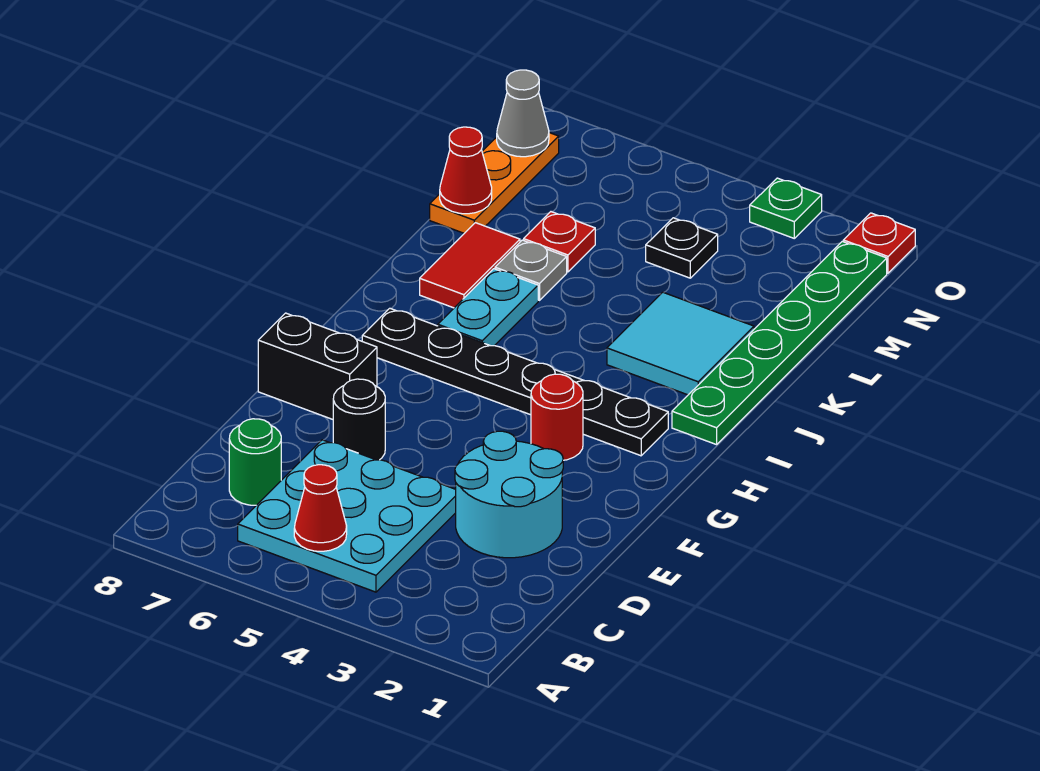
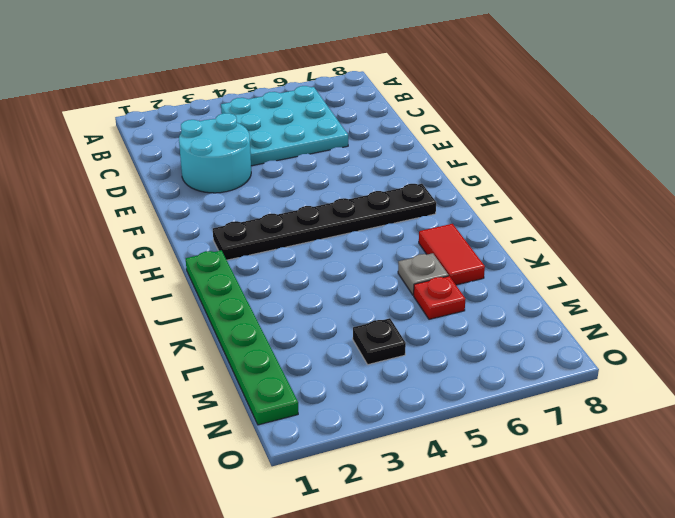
none -> green 1x1 round brick [229,419,281,505]
none -> black 1x1 round brick [333,379,385,460]
none -> black 1x2 brick [258,313,377,419]

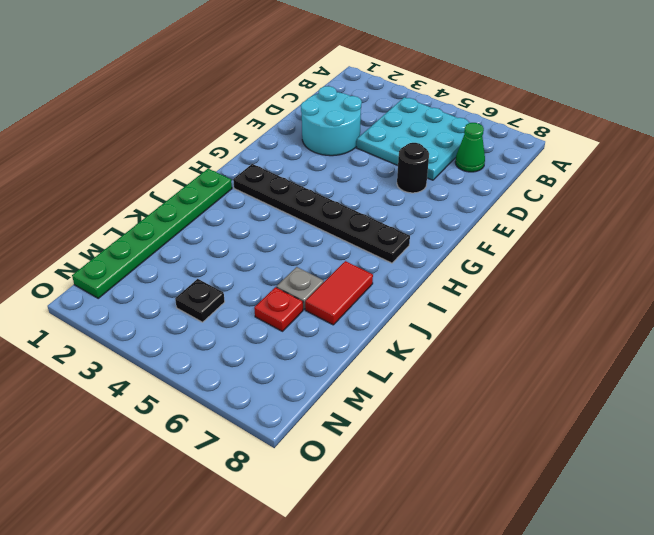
green 1x1 cone [455,123,485,172] -> green 1x1 round brick [229,419,281,505]
none -> black 1x2 brick [258,313,377,419]
none -> red 1x1 round brick [531,374,583,460]
none -> cyan 1x2 plate [438,269,538,346]

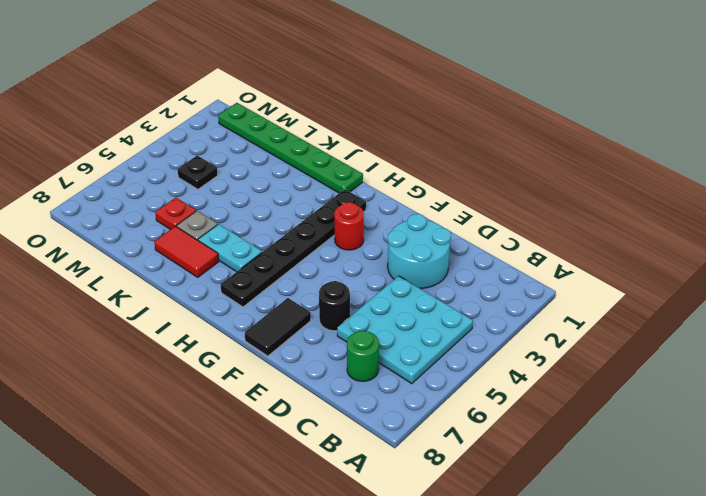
black 1x2 tile [245,298,311,356] -> black 1x2 brick [258,313,377,419]
none -> cyan 2x2 tile [607,292,754,395]
none -> orange 1x3 plate [430,133,559,233]
none -> red 1x1 plate [843,213,915,273]

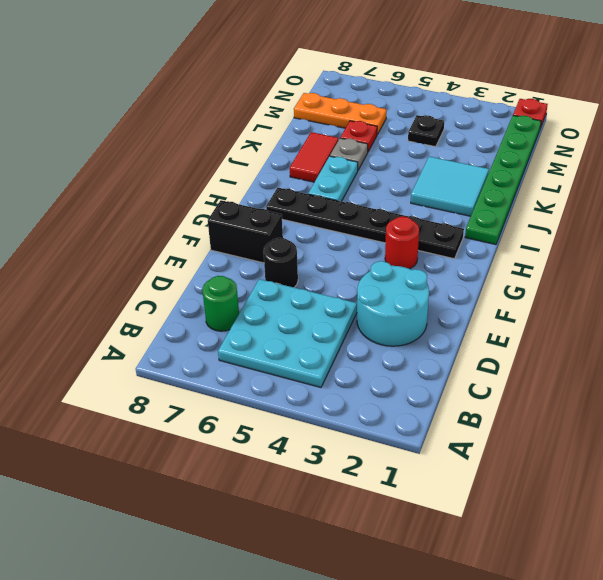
orange 1x3 plate [294,93,386,134] -> orange 1x3 plate turned to [430,133,559,233]
none -> green 1x1 plate [750,178,822,238]
none -> red 1x1 cone [294,465,347,551]
none -> red 1x1 cone [440,127,492,214]

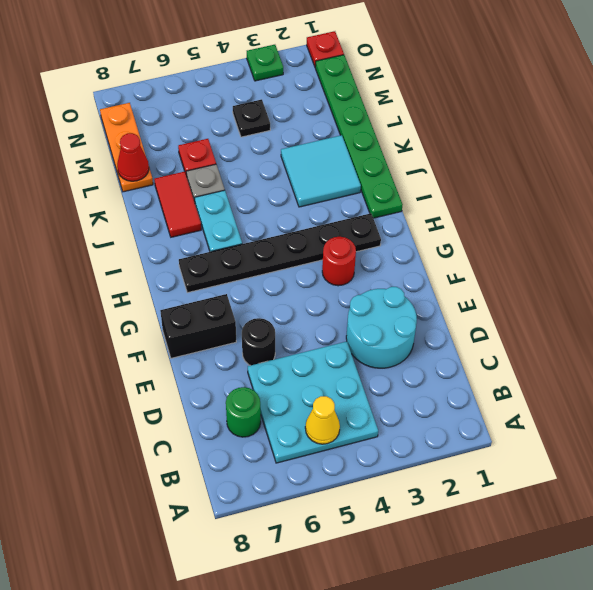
yellow 1x1 cone [305,396,340,444] -> red 1x1 cone [294,465,347,551]
none -> grey 1x1 cone [497,70,549,157]

